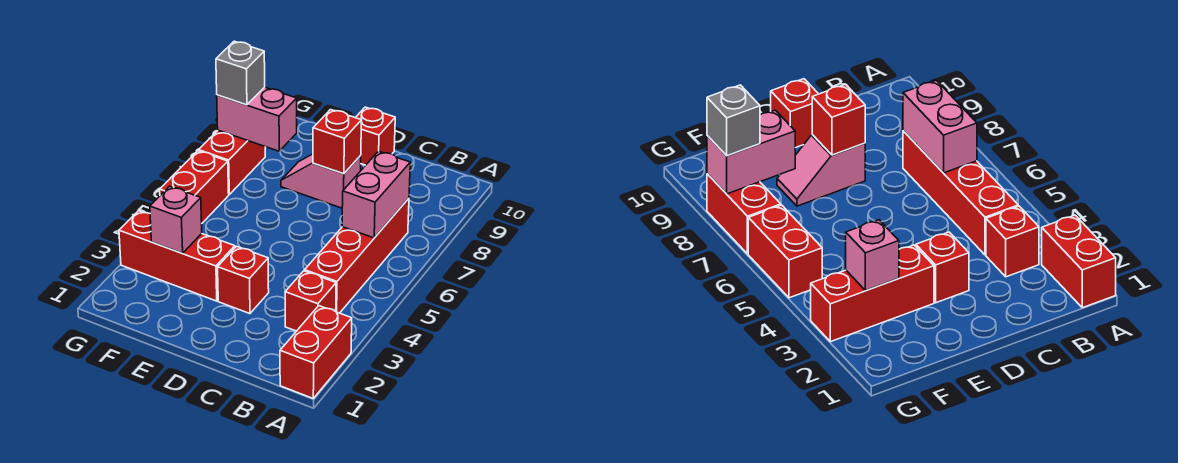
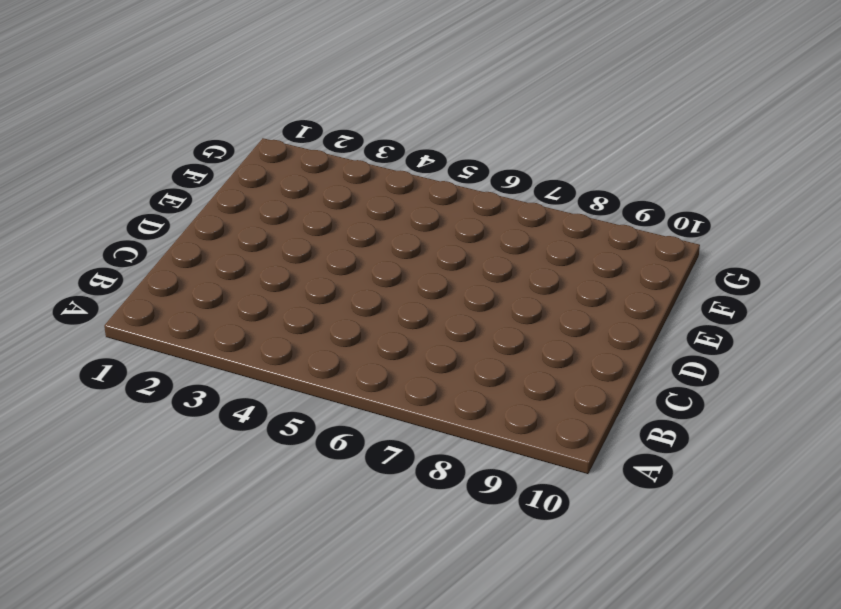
none -> red 1x2 brick [280,306,352,398]
none -> red 1x1 brick [285,271,336,331]
none -> red 1x4 brick [305,198,409,313]

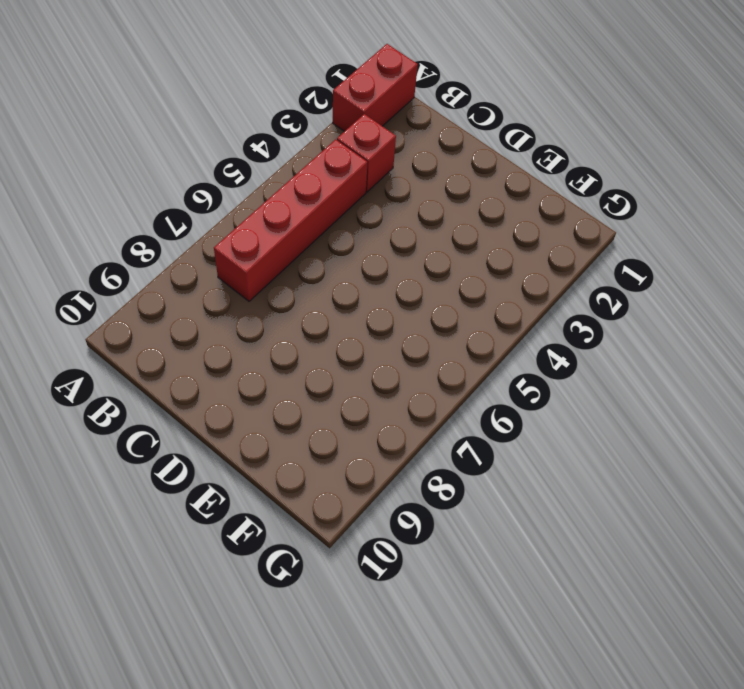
none -> red 1x1 brick [218,246,269,314]
none -> pink 1x2 slope [281,154,361,208]
none -> red 1x1 brick [355,107,395,165]

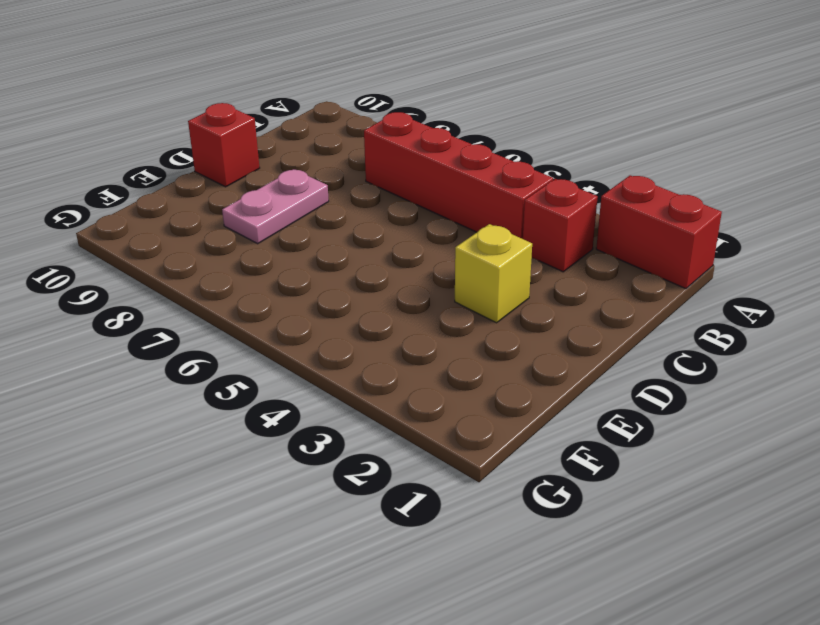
yellow 1x1 brick [455,224,532,323] -> red 1x1 brick [218,246,269,314]
pink 1x2 plate [222,170,329,244] -> pink 1x2 slope [281,154,361,208]
none -> red 1x3 brick [119,211,235,301]
none -> red 1x2 brick [160,151,229,223]
none -> red 1x2 brick [199,130,265,194]

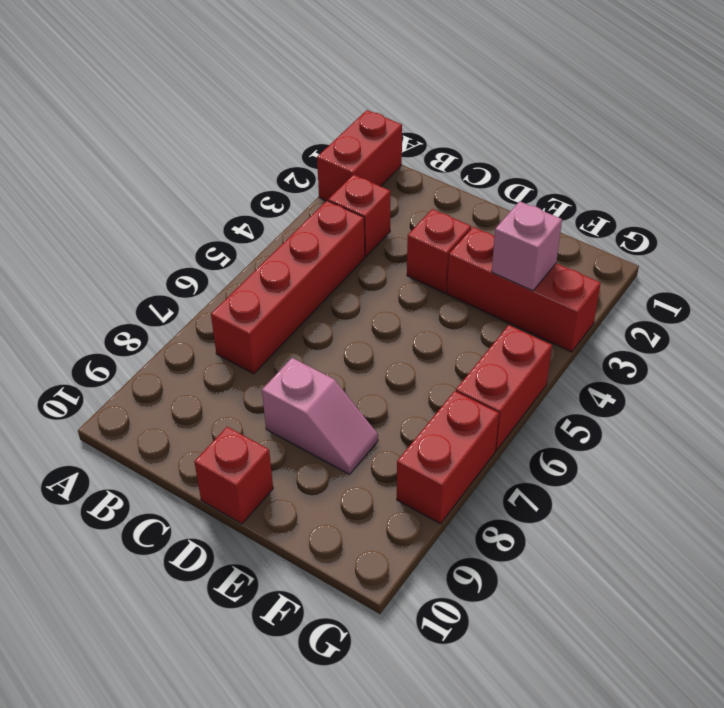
none -> pink 1x2 brick [342,151,410,238]
none -> red 1x1 brick [313,110,362,174]
none -> pink 1x2 brick [217,87,297,151]

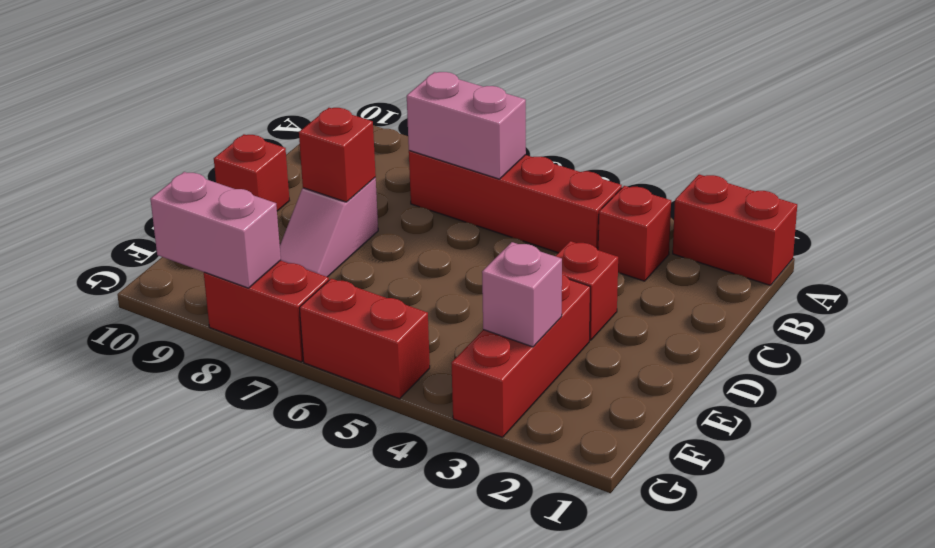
pink 1x2 brick [150,172,281,288] -> pink 1x2 brick turned to [217,87,297,151]
none -> grey 1x1 brick [216,41,265,105]

